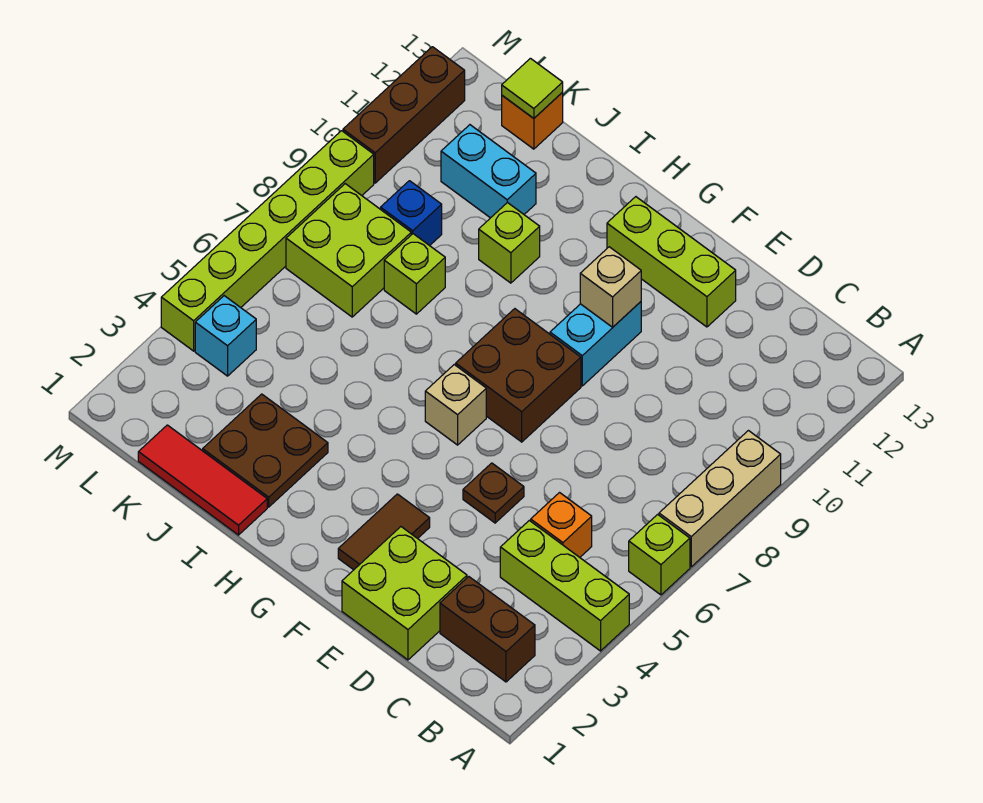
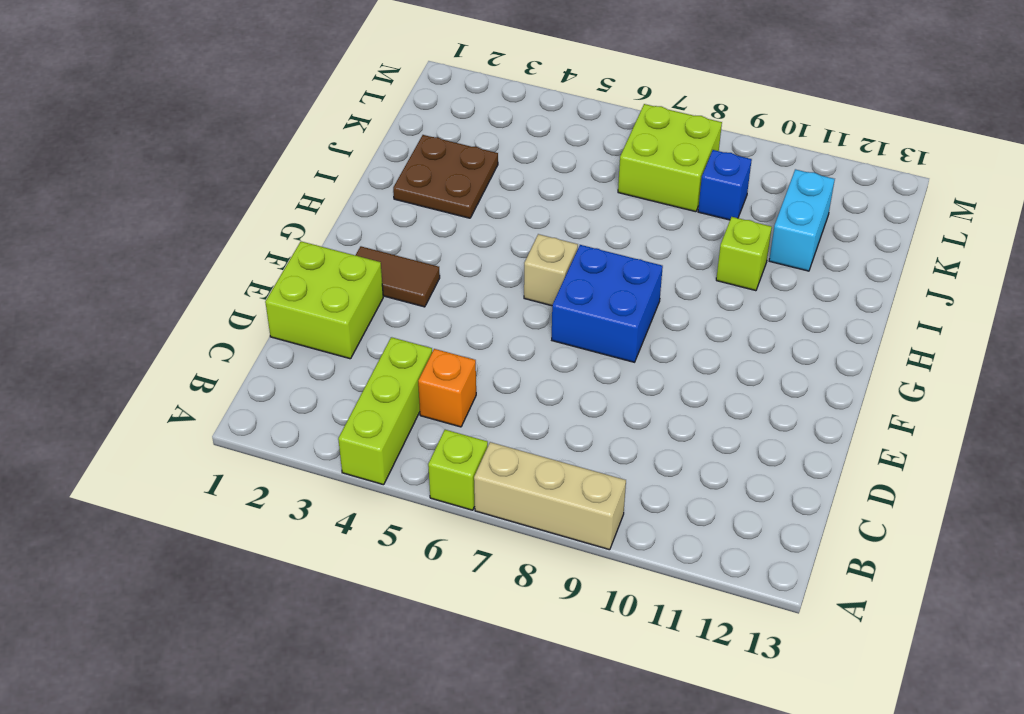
blue 2x2 brick [552,245,663,362] -> brown 2x2 brick [456,309,581,442]
none -> brown 1x2 brick [440,577,535,682]
none -> brown 1x1 plate [463,463,524,523]
none -> lime 1x3 brick [607,197,736,327]

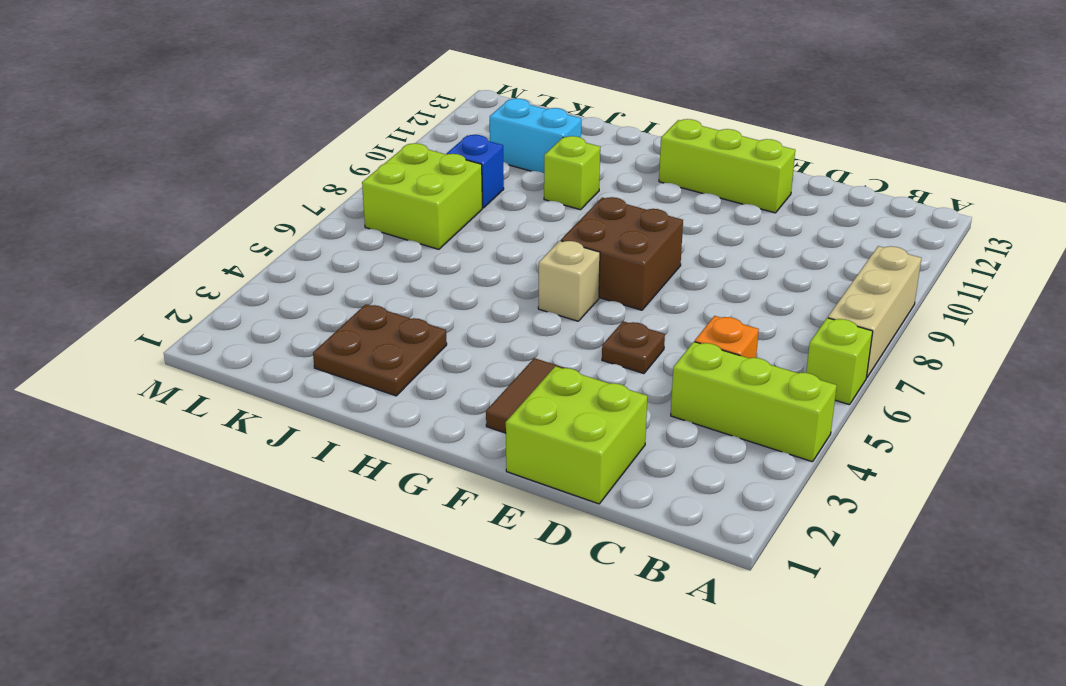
none -> brown 1x2 brick [440,577,535,682]
none -> cyan 1x2 brick [550,302,641,386]
none -> red 1x3 tile [138,425,267,535]

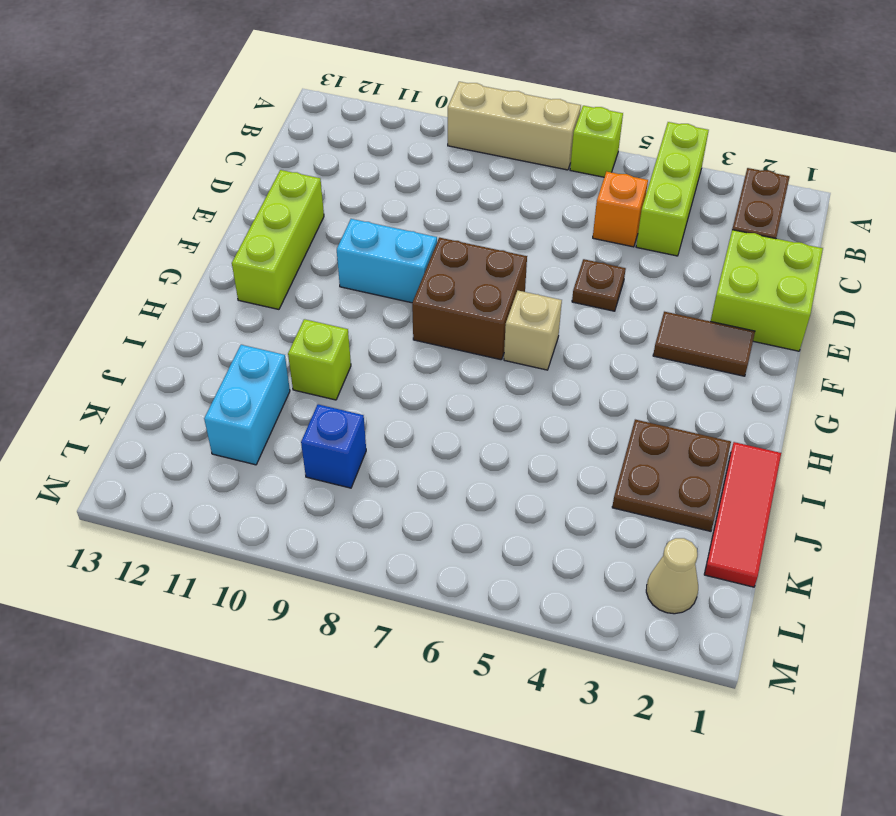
tan 1x1 cone [646,538,698,614] -> none
none -> lime 1x1 brick [384,234,445,314]
none -> lime 2x2 brick [286,184,411,317]
none -> orange 1x1 brick [502,92,563,149]

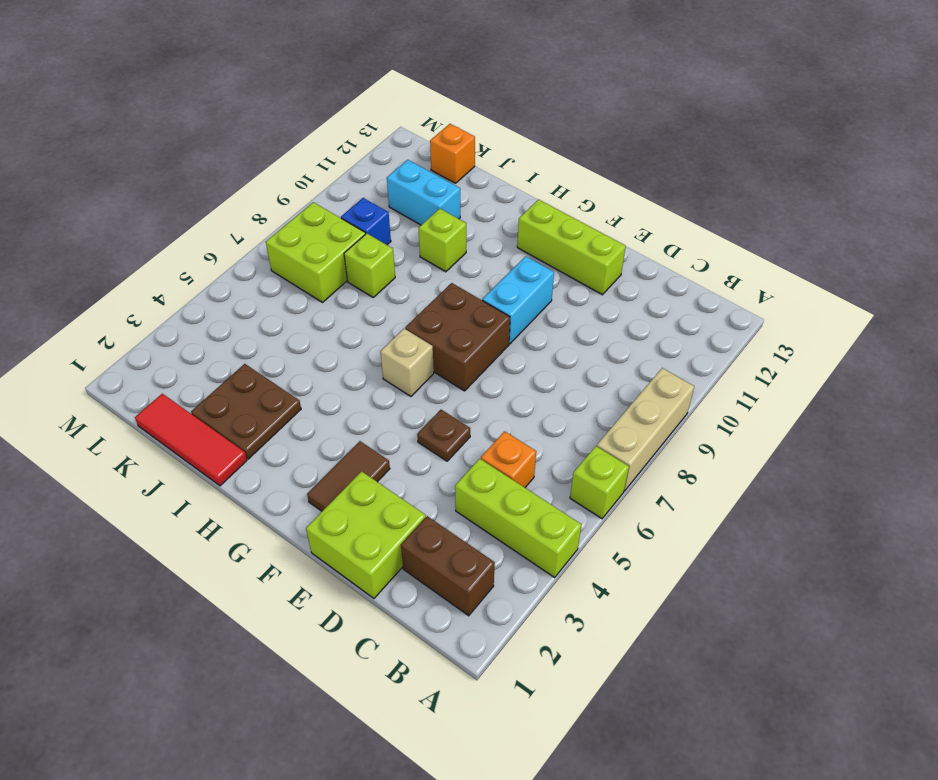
none -> cyan 1x1 brick [195,296,256,376]
none -> lime 1x6 brick [161,131,374,351]
none -> brown 1x3 brick [343,47,465,183]

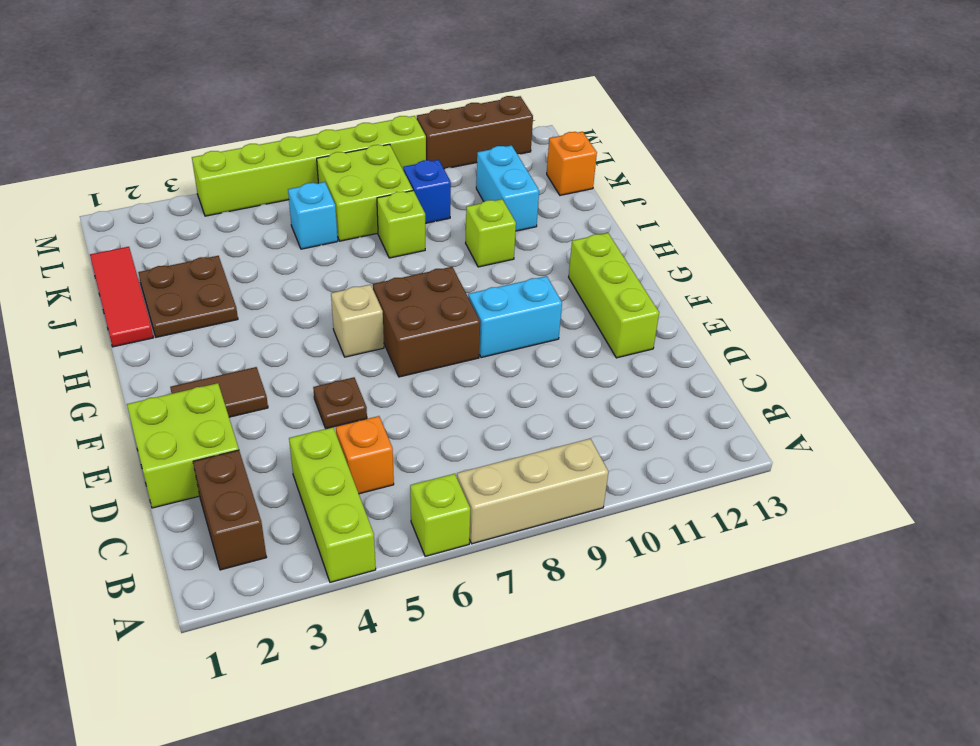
cyan 1x1 brick [288,182,338,249] -> cyan 1x1 brick moved to [195,296,256,376]
none -> tan 1x1 brick [580,247,641,327]
none -> lime 1x1 tile [502,58,563,118]

